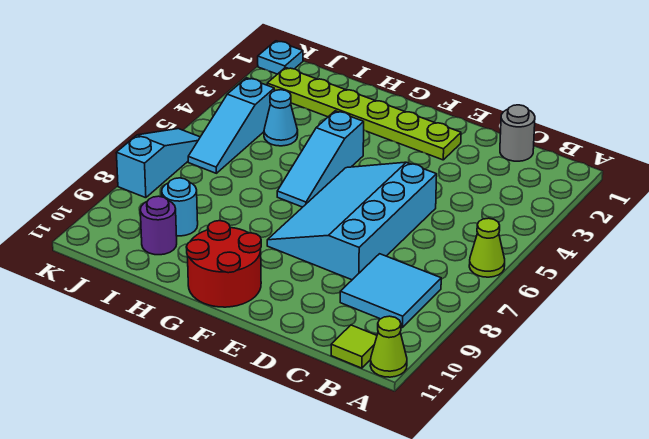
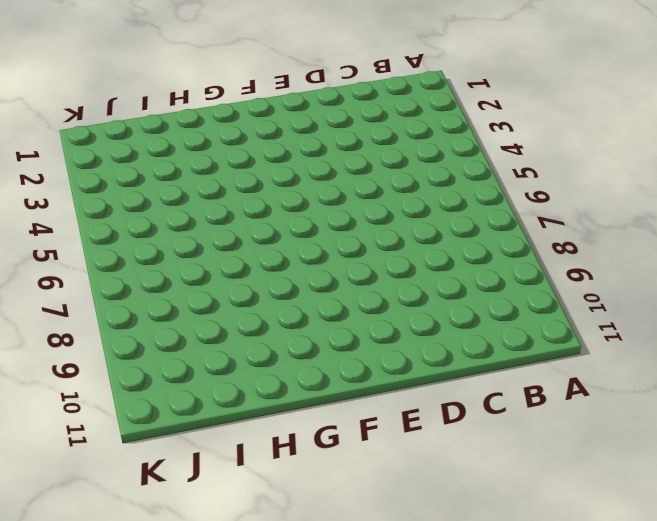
none -> lime 1x1 cone [469,218,505,277]
none -> lime 1x1 cone [370,316,407,377]
none -> cyan 2x2 tile [340,254,441,328]

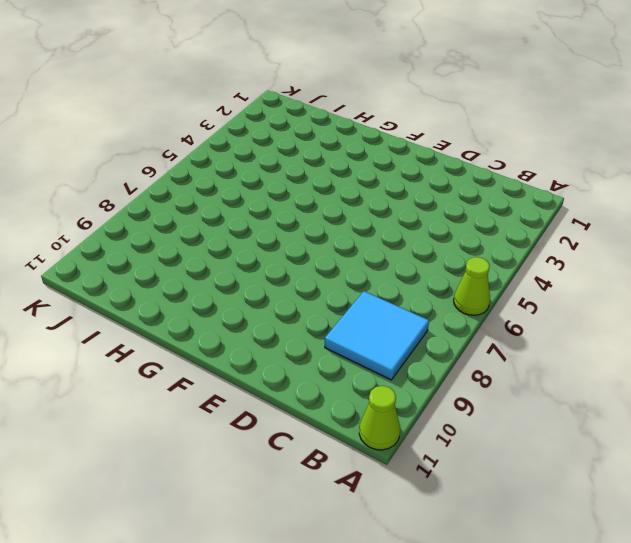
none -> lime 1x1 tile [331,325,377,368]
none -> grey 1x1 round brick [500,105,535,161]
none -> cyan 3x4 slope [267,162,437,280]

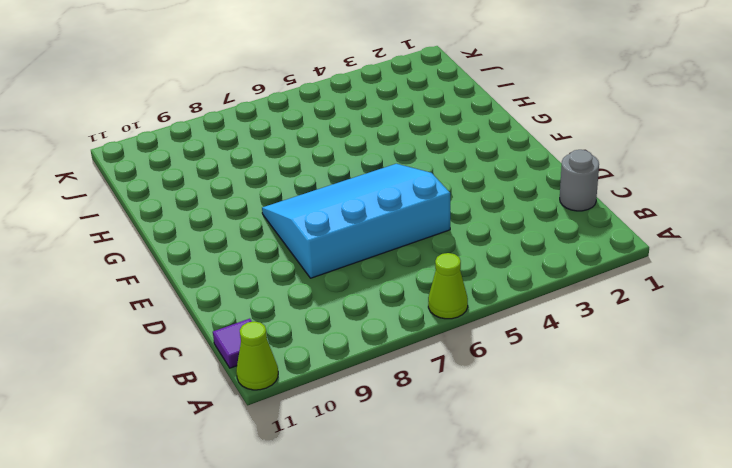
purple 1x1 tile [213,319,252,368] -> lime 1x1 tile [331,325,377,368]
none -> cyan 2x2 tile [340,254,441,328]
none -> lime 1x6 plate [267,68,461,160]
none -> red 2x2 round brick [186,221,261,307]

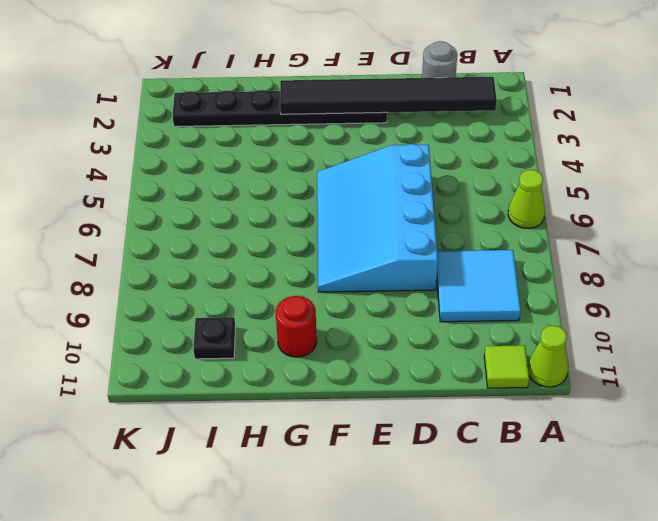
black 1x6 tile [280,77,497,114] -> none
black 1x6 plate [172,90,387,127] -> lime 1x6 plate [267,68,461,160]
red 1x1 round brick [276,296,317,357] -> red 2x2 round brick [186,221,261,307]
black 1x1 plate [193,317,235,359] -> purple 1x1 round brick [140,196,177,255]
none -> cyan 1x3 slope [277,111,364,207]
none -> cyan 1x1 cone [264,90,298,146]
none -> cyan 1x1 round brick [162,178,198,236]

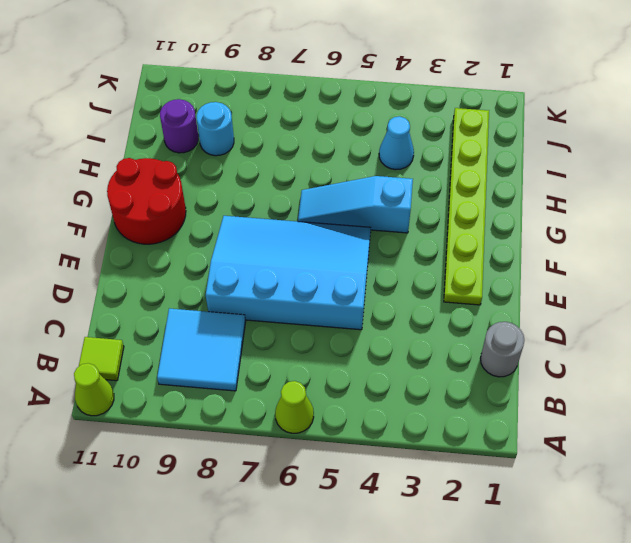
none -> cyan 1x3 slope [188,78,274,173]
none -> cyan 1x1 plate [258,41,303,74]
none -> cyan 1x3 slope [116,129,200,198]

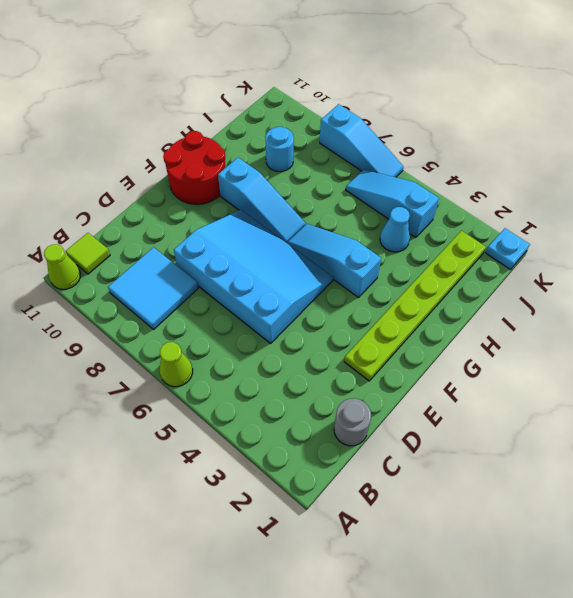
cyan 1x3 slope [218,158,306,243] -> none
none -> purple 1x1 round brick [140,196,177,255]

